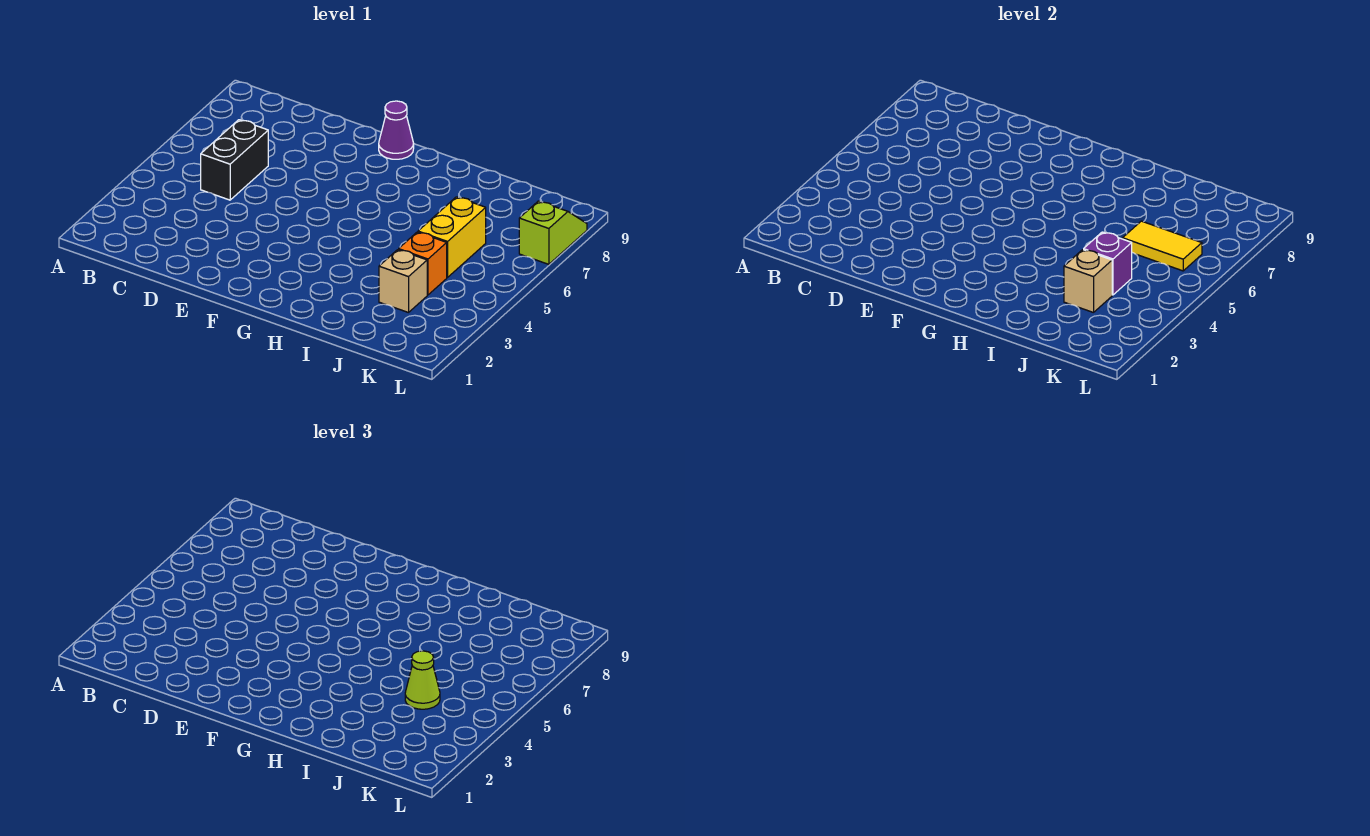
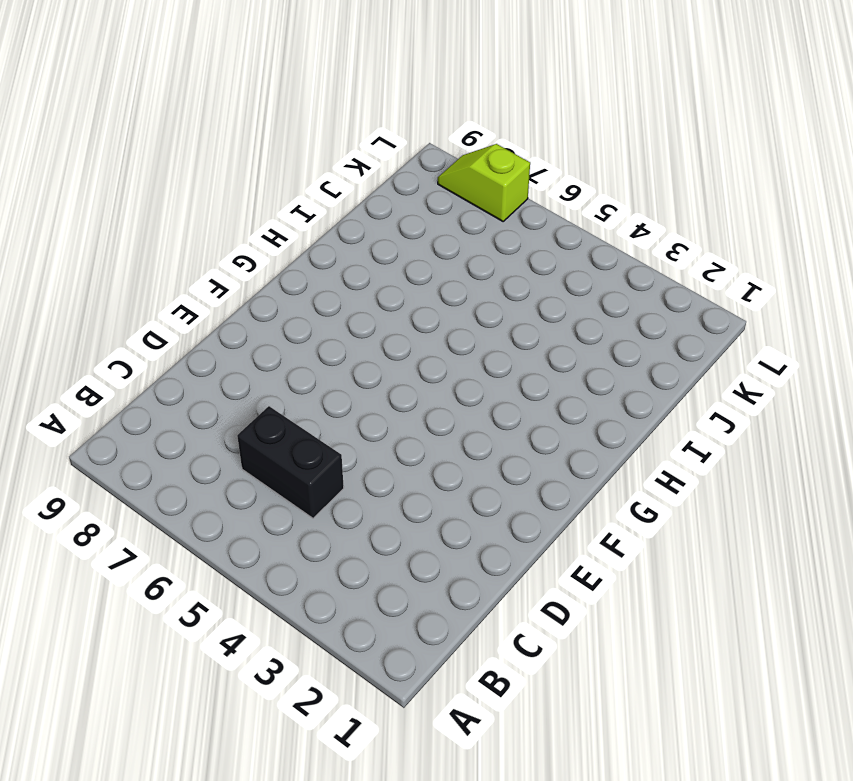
none -> purple 1x1 cone [379,101,414,159]
none -> tan 1x1 brick [379,250,427,313]

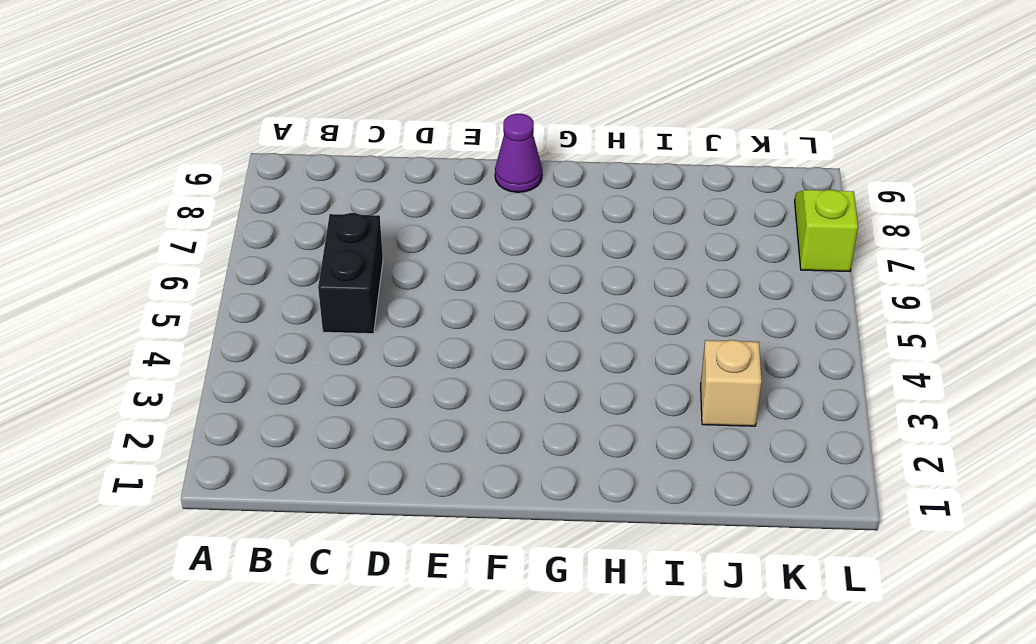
none -> orange 1x1 brick [399,232,447,295]
none -> yellow 1x2 brick [418,197,486,277]

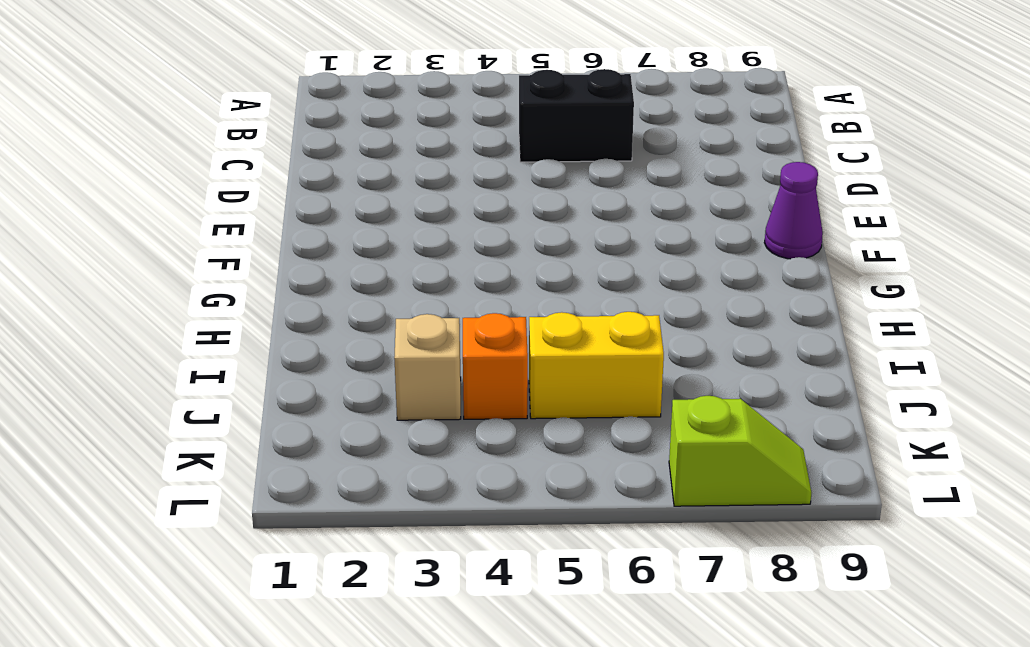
none -> tan 1x1 brick [1064,250,1112,313]
none -> purple 1x1 brick [1084,232,1132,295]

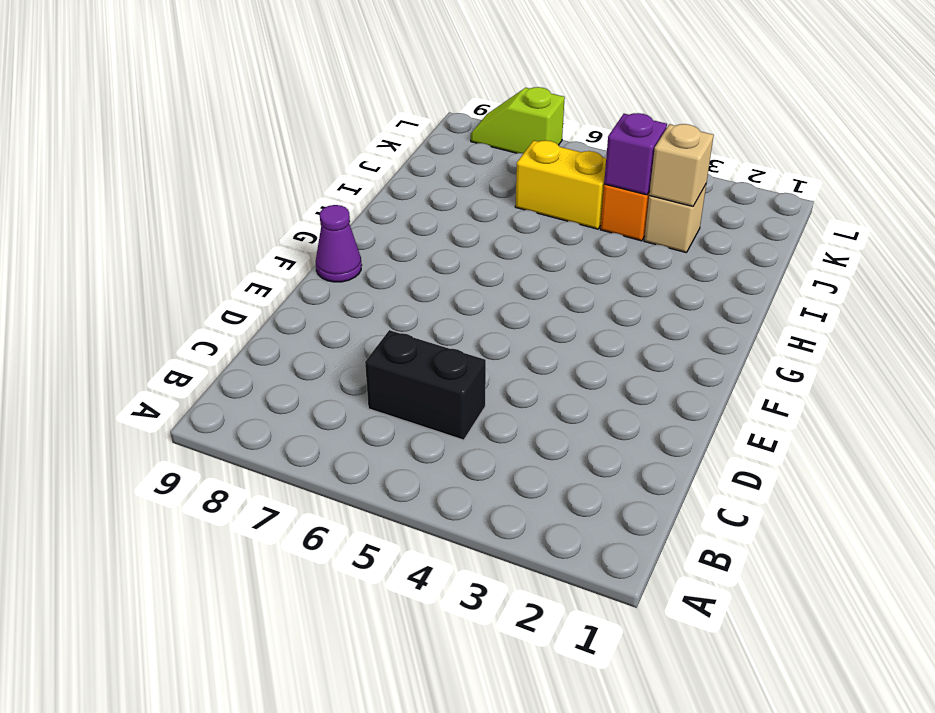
none -> yellow 1x2 tile [1123,221,1202,271]
none -> lime 1x1 cone [405,651,440,709]

